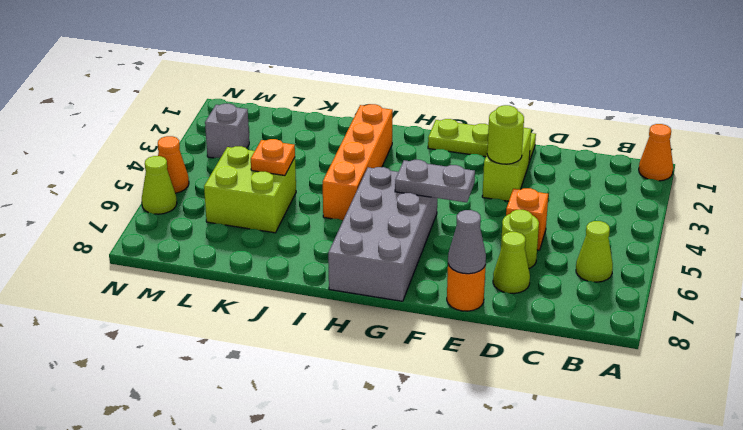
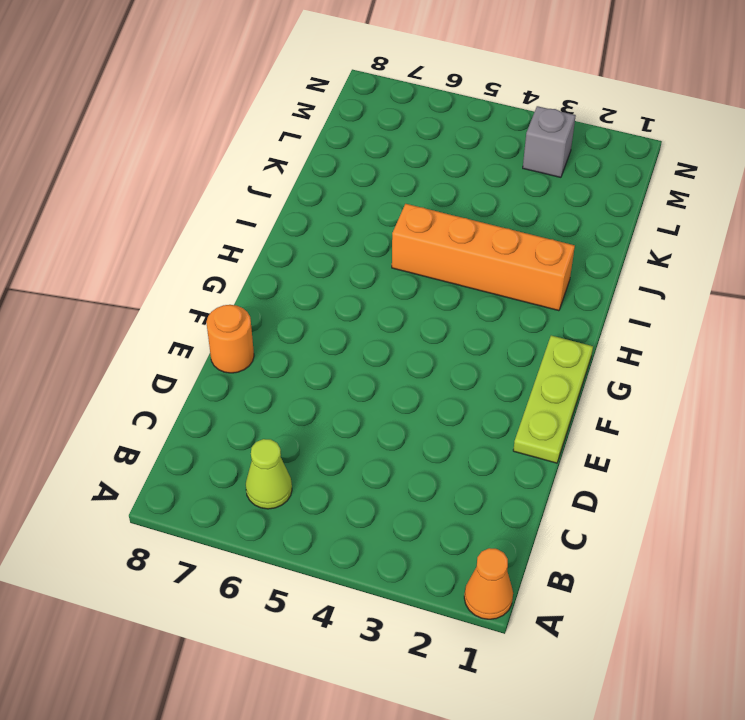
none -> orange 1x1 brick [506,188,548,250]
none -> lime 1x1 round brick [501,210,539,268]
none -> lime 1x1 cone [493,232,530,293]

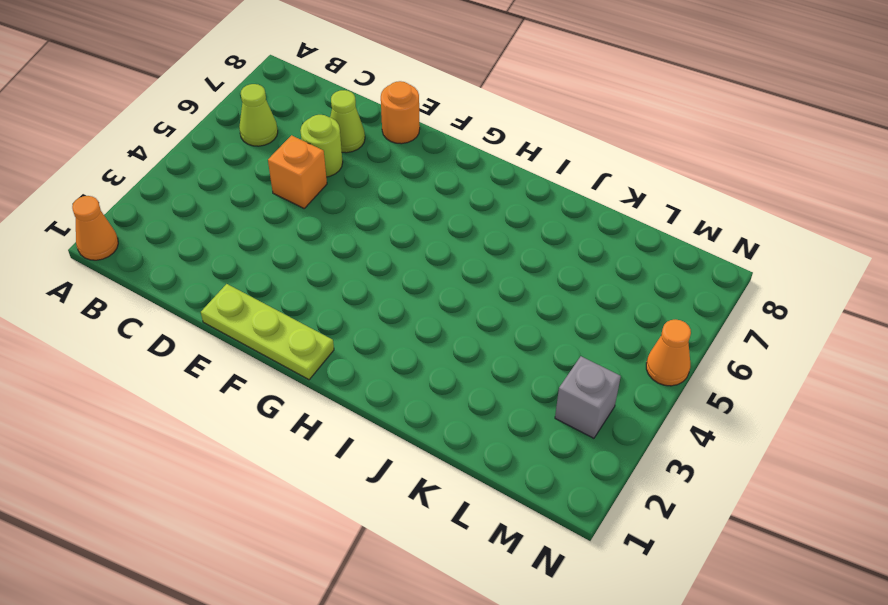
none -> lime 1x2 brick [482,128,531,201]
none -> grey 2x4 brick [328,167,437,301]
none -> orange 1x4 brick [323,104,393,220]

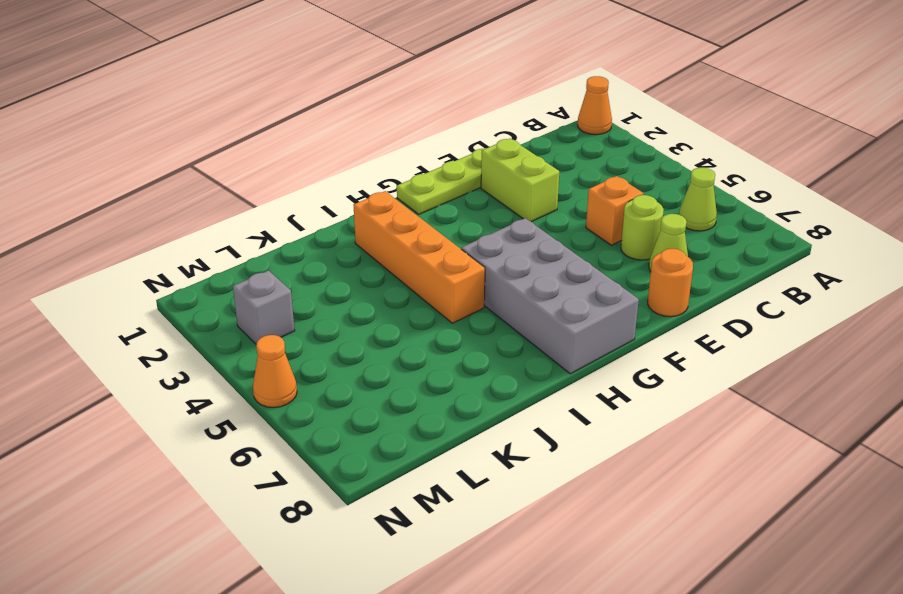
none -> lime 2x2 brick [204,146,296,233]
none -> lime 1x1 cone [142,156,177,214]
none -> lime 1x1 round brick [487,105,524,164]

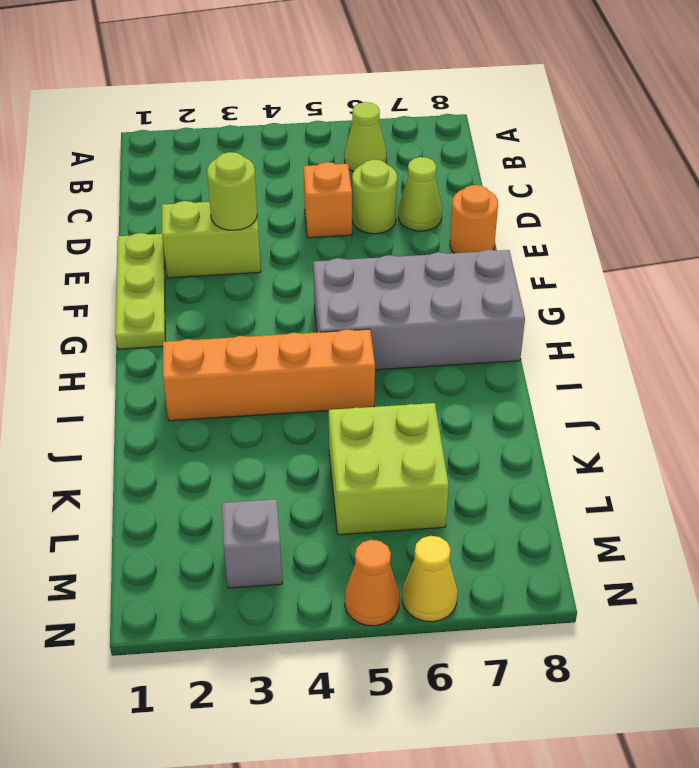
yellow 1x1 cone [402,536,457,622] -> lime 1x1 cone [142,156,177,214]
none -> orange 1x1 cone [639,124,673,181]
none -> grey 1x1 cone [448,210,486,274]
none -> grey 1x2 plate [395,160,475,202]

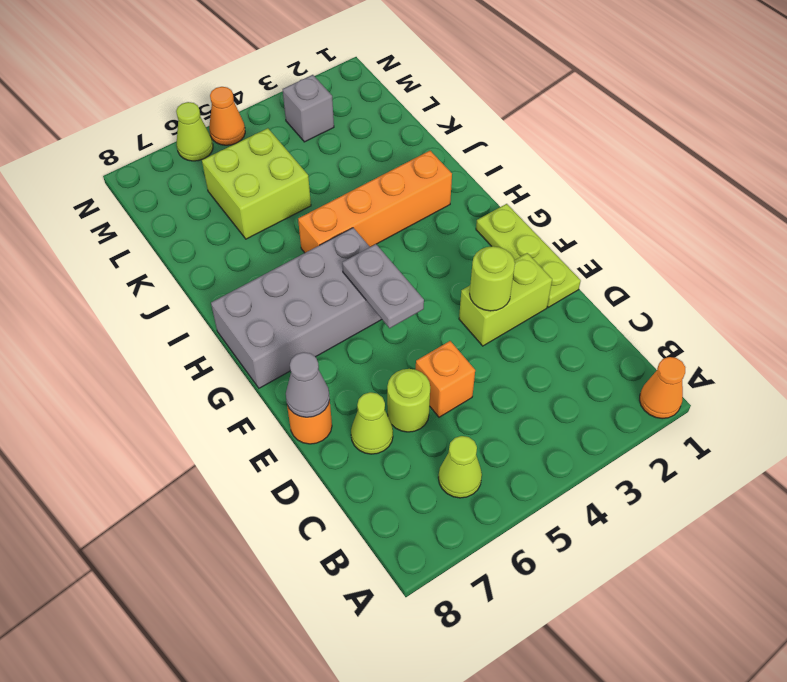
none -> orange 1x1 plate [251,139,295,176]

